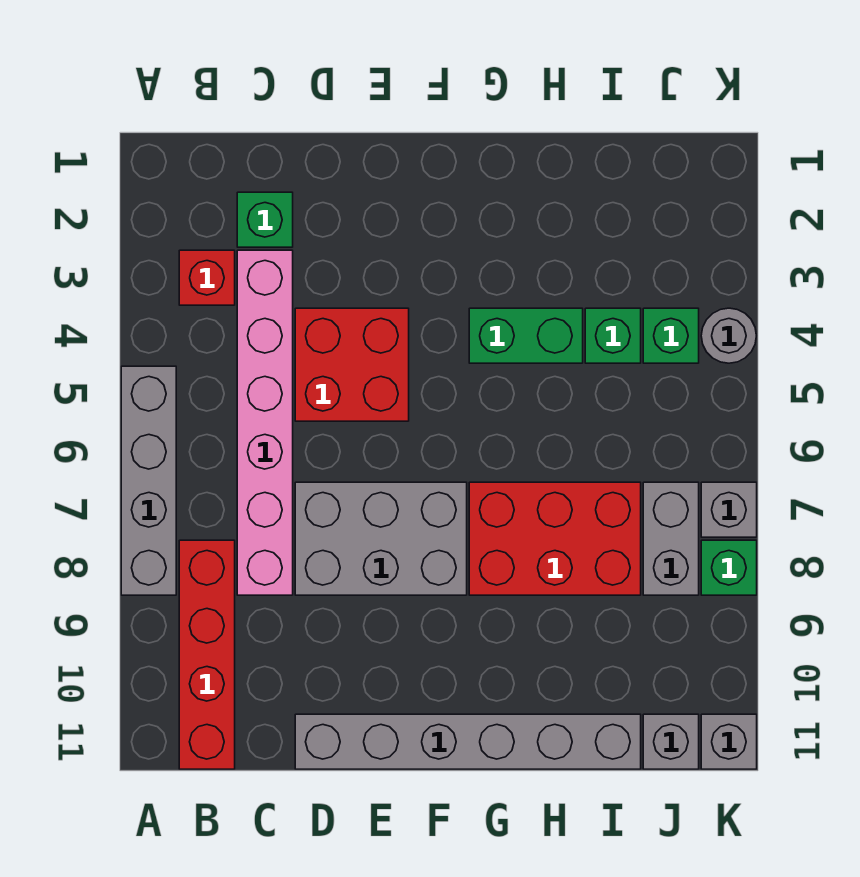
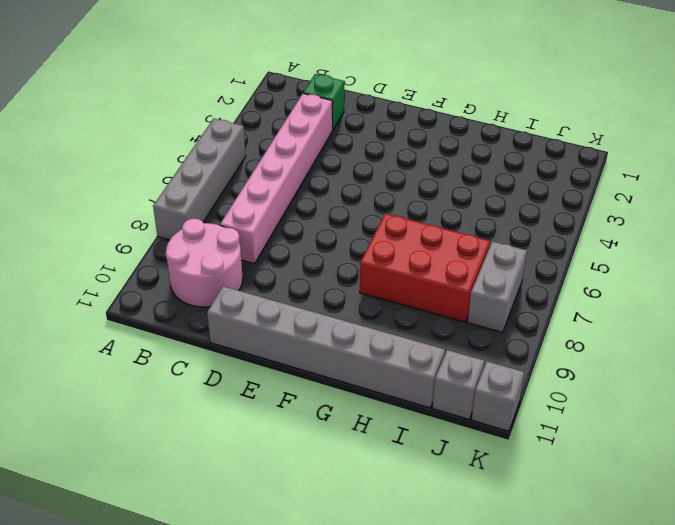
pink 2x2 round brick [166,219,243,307] -> red 1x4 brick [179,540,235,769]
none -> red 1x1 brick [179,250,235,305]
none -> red 2x2 brick [295,308,409,421]
none -> grey 2x3 brick [295,482,467,595]

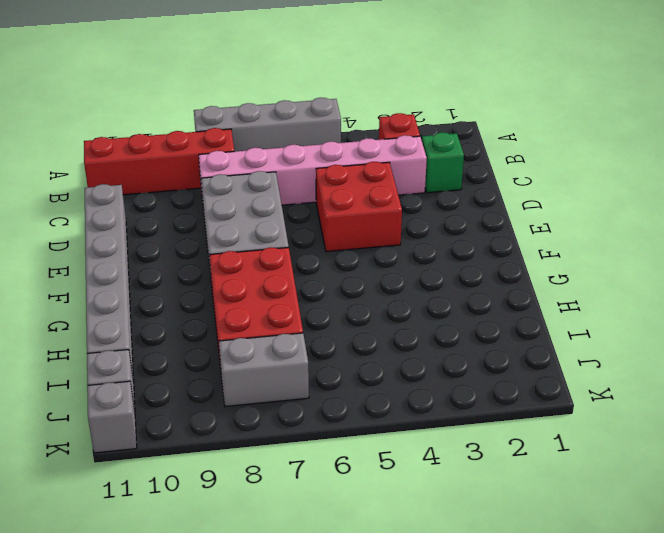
none -> green 1x2 brick [469,308,583,363]
none -> green 1x1 brick [585,308,641,363]
none -> green 1x1 brick [643,308,699,363]

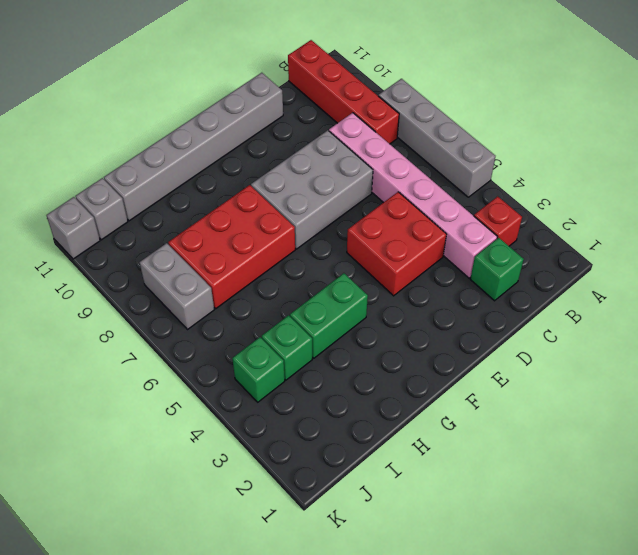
none -> grey 1x1 round brick [701,308,756,363]
none -> grey 1x1 brick [701,482,757,537]
none -> green 1x1 brick [701,540,757,595]

